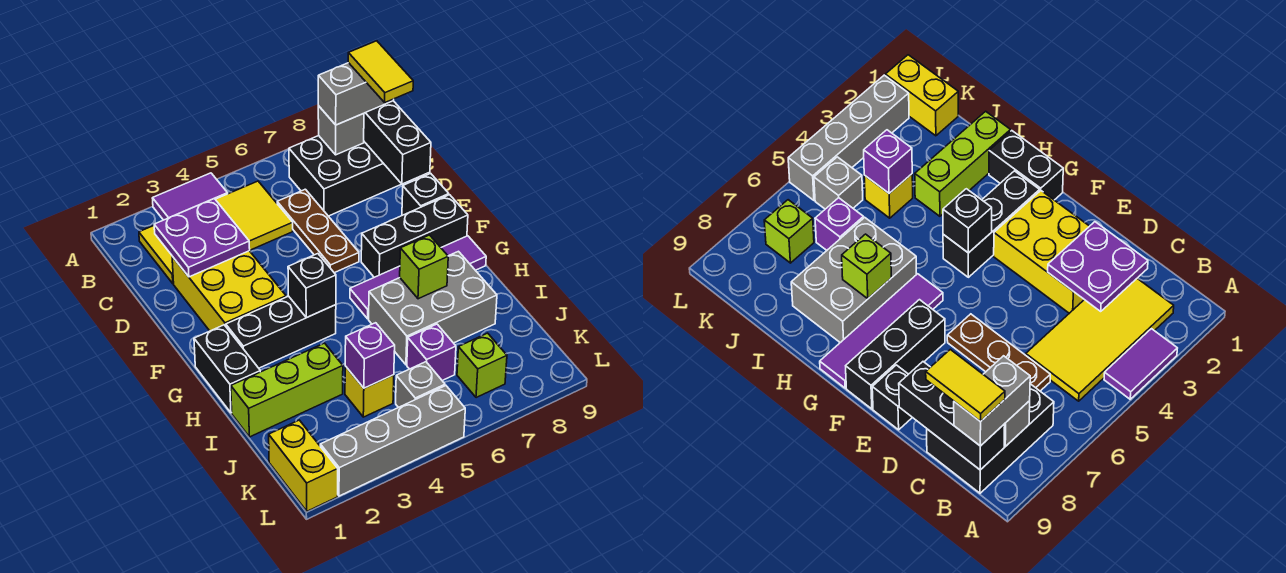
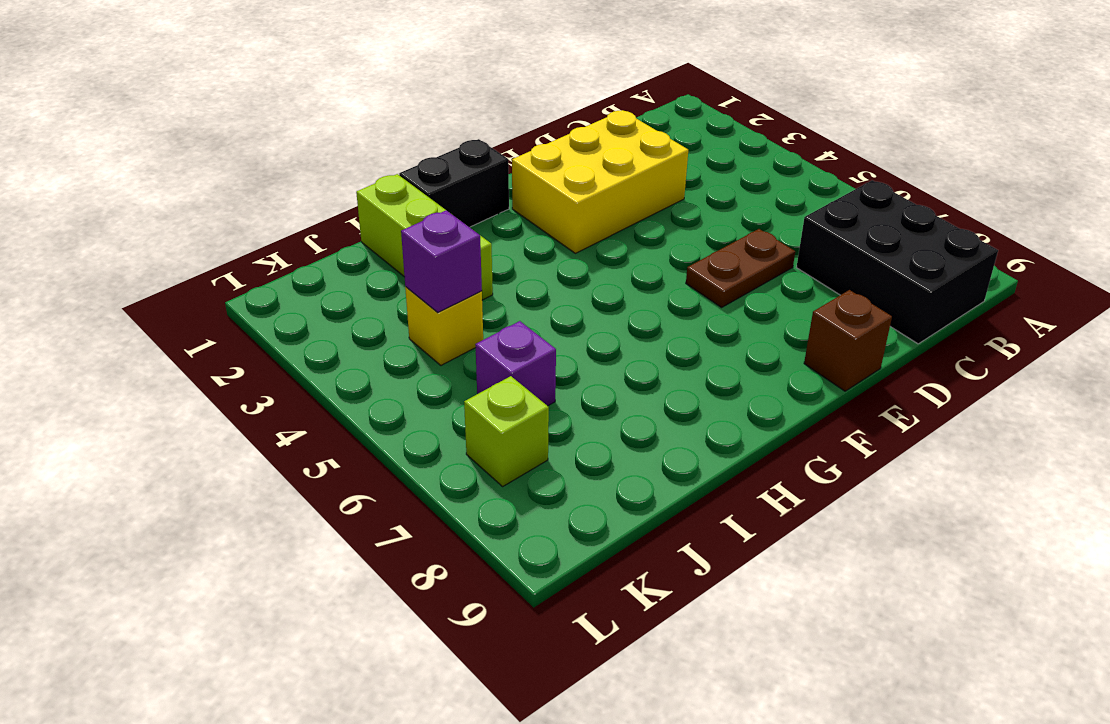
brown 1x2 plate [686,229,795,307] -> brown 1x3 plate [277,189,359,273]
brown 1x1 brick [804,290,892,391] -> black 1x1 brick [402,174,449,215]
none -> purple 1x2 tile [152,173,228,220]
none -> yellow 2x4 tile [139,181,293,284]
none -> black 1x3 brick [361,195,468,277]

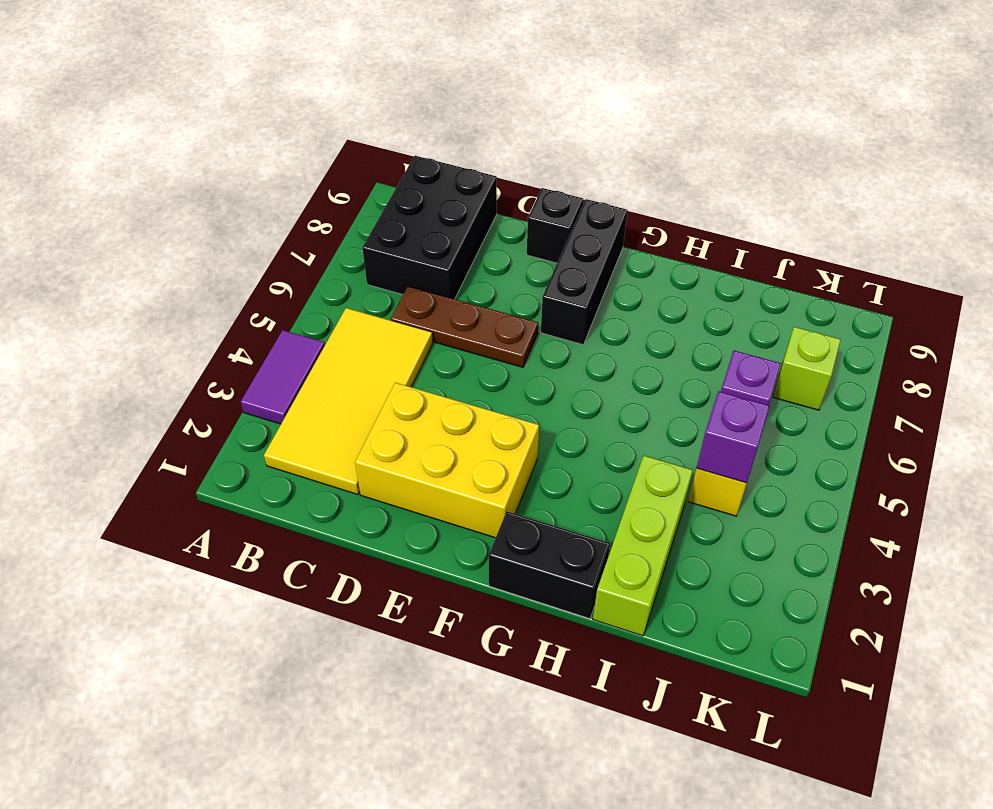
none -> black 1x3 brick [226,296,336,368]
none -> purple 1x4 tile [350,236,486,319]
none -> grey 2x3 brick [369,251,497,365]

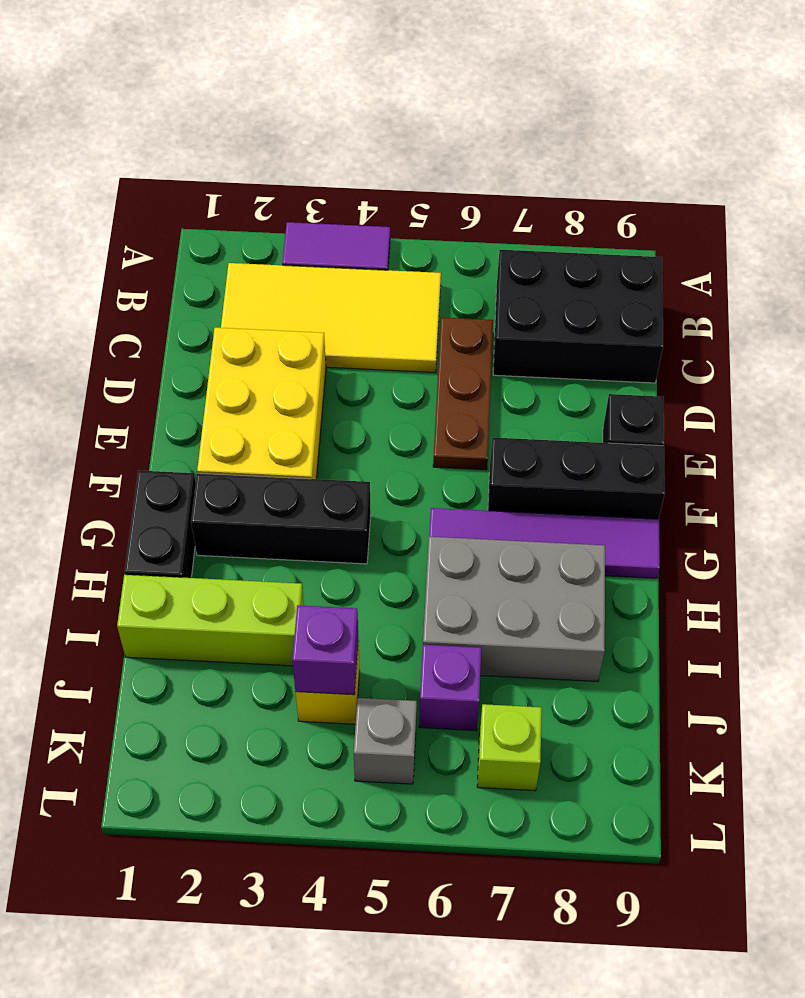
none -> yellow 1x2 brick [269,420,338,511]
none -> grey 1x4 brick [320,386,465,496]
none -> grey 1x1 brick [318,106,364,155]

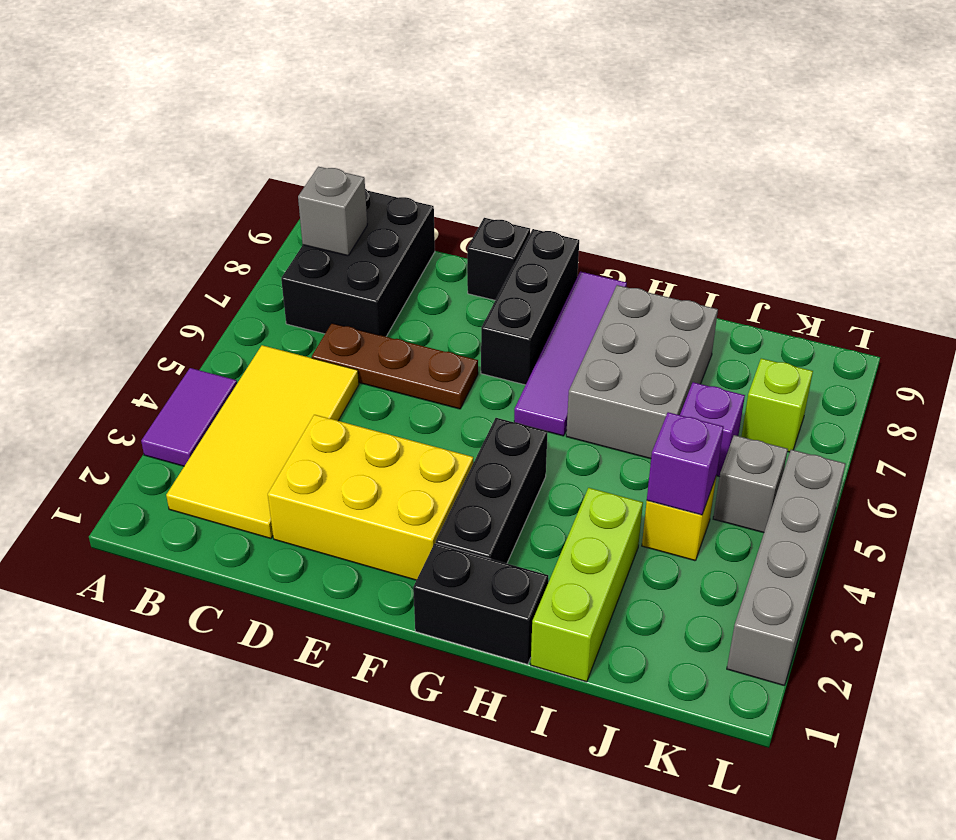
none -> yellow 1x2 brick [269,420,338,511]
none -> black 1x3 brick [364,101,431,184]
none -> purple 2x2 plate [154,199,250,277]

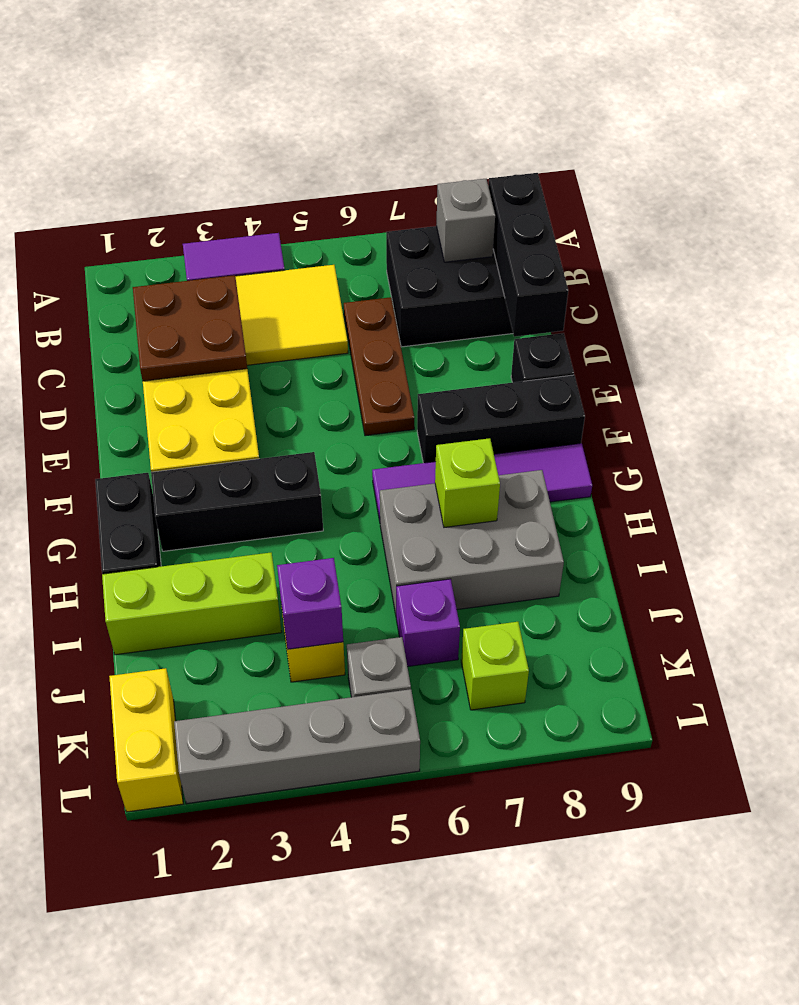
brown 2x2 plate [133,275,247,381] -> purple 2x2 plate [154,199,250,277]
none -> black 1x1 brick [288,254,336,318]
none -> grey 1x2 brick [318,63,394,125]
none -> yellow 1x2 tile [348,41,413,102]

